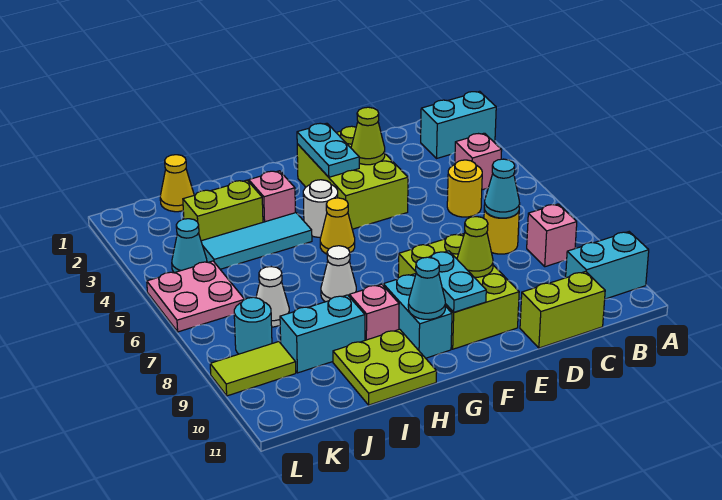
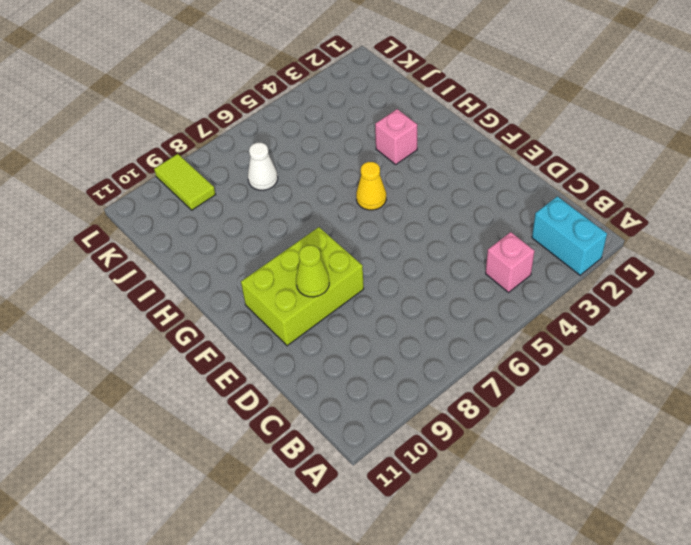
none -> cyan 1x2 brick [566,232,649,299]
none -> pink 1x1 brick [527,204,577,267]
none -> yellow 1x1 round brick [447,160,482,217]
none -> yellow 1x1 round brick [484,208,519,254]

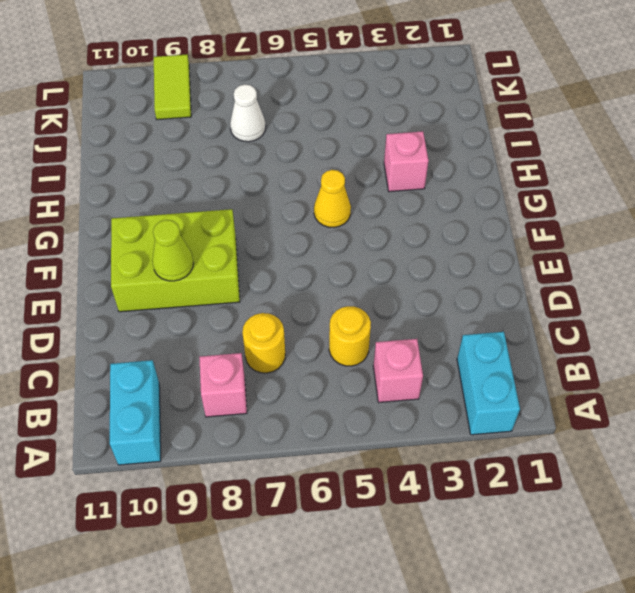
none -> lime 1x2 brick [520,271,605,348]
none -> lime 2x3 brick [297,126,408,229]
none -> white 1x1 round brick [303,180,338,237]
none -> cyan 1x2 brick [383,274,452,358]

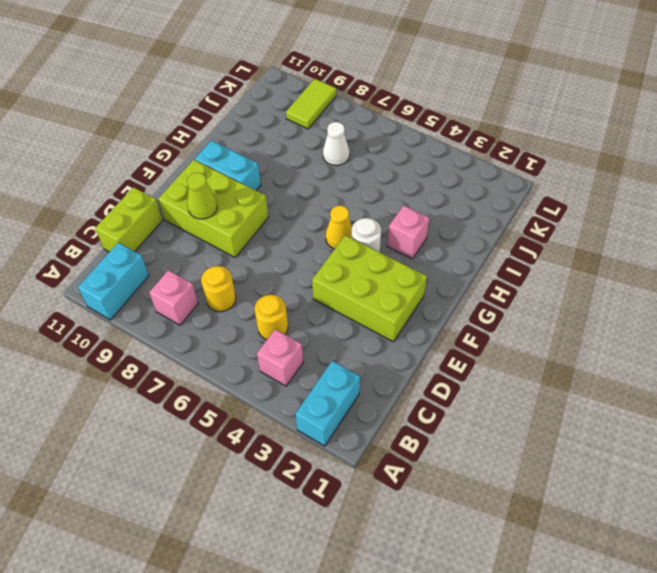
none -> cyan 1x3 tile [201,213,312,269]
none -> white 1x1 cone [321,246,356,302]
none -> pink 1x1 brick [349,284,399,340]
none -> lime 2x2 plate [333,329,437,405]

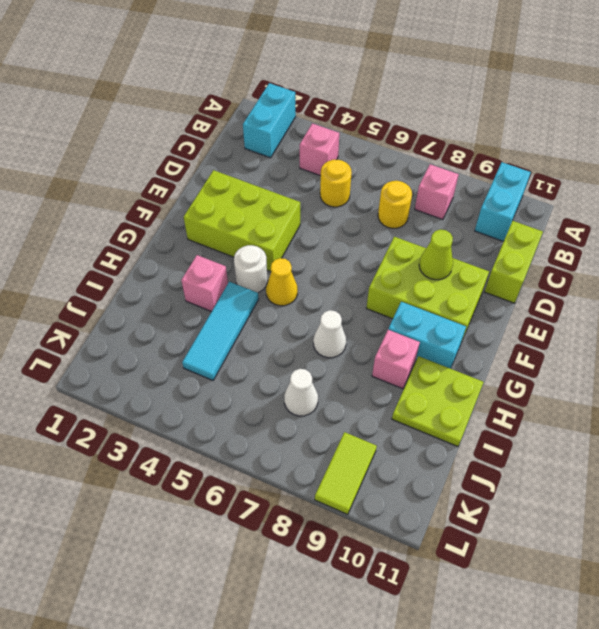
none -> lime 1x2 brick [183,180,263,241]
none -> cyan 1x2 brick [280,295,365,373]
none -> yellow 1x1 cone [160,155,194,212]
none -> cyan 1x1 cone [172,219,207,273]

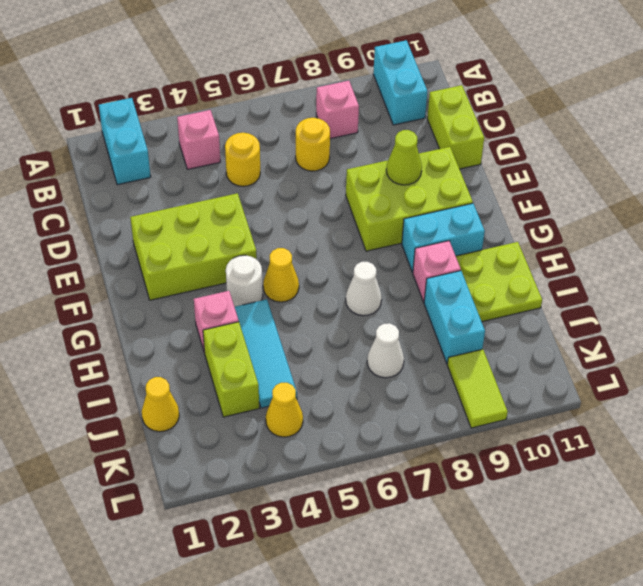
yellow 1x1 cone [266,383,303,437] -> cyan 1x1 cone [172,219,207,273]
none -> pink 2x2 plate [147,261,245,332]
none -> cyan 1x1 round brick [234,297,272,354]
none -> cyan 1x1 cone [484,159,520,218]
none -> lime 1x1 cone [351,107,385,165]

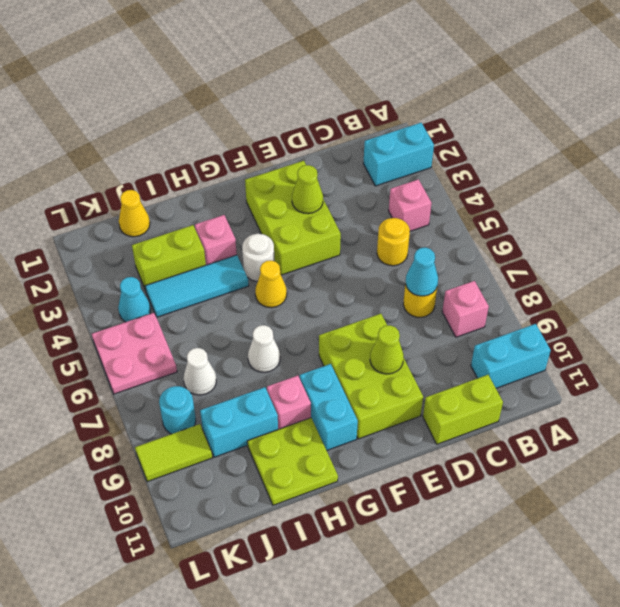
none -> cyan 1x2 plate [297,123,359,177]
none -> cyan 1x2 plate [429,251,486,312]
none -> cyan 1x1 cone [408,257,445,319]

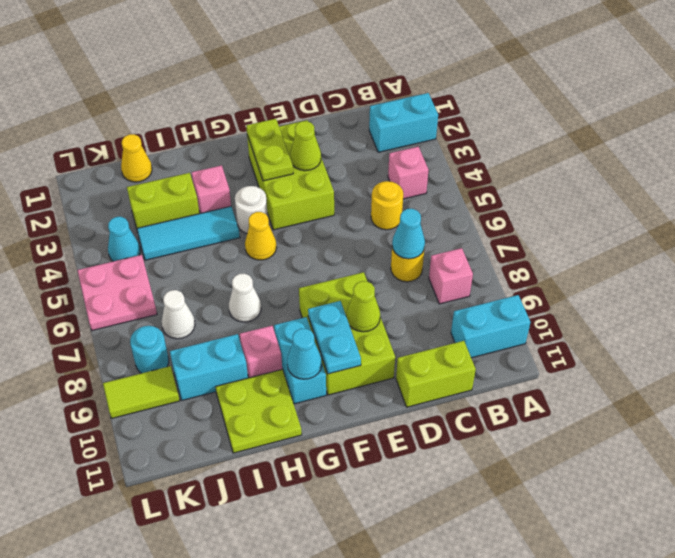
lime 1x2 plate [246,119,293,181] -> cyan 1x2 plate [297,123,359,177]

